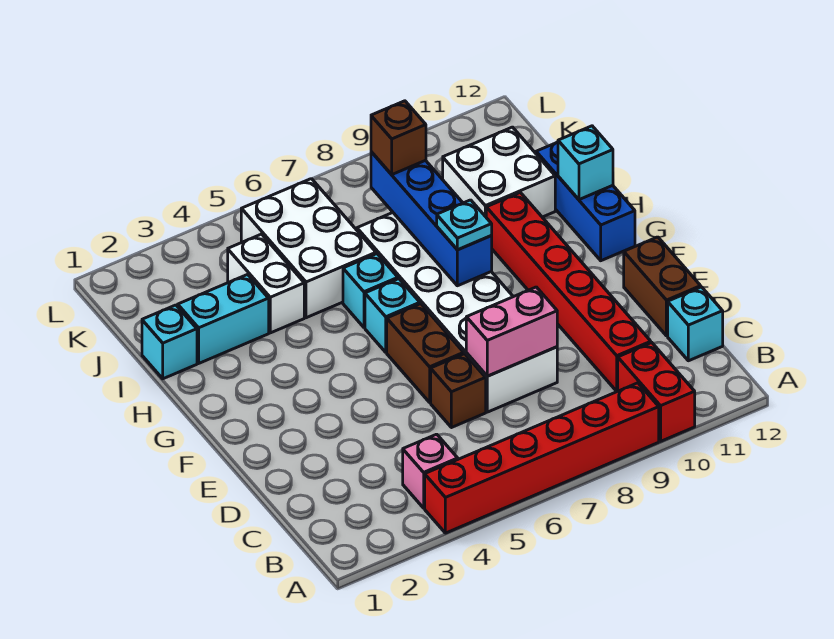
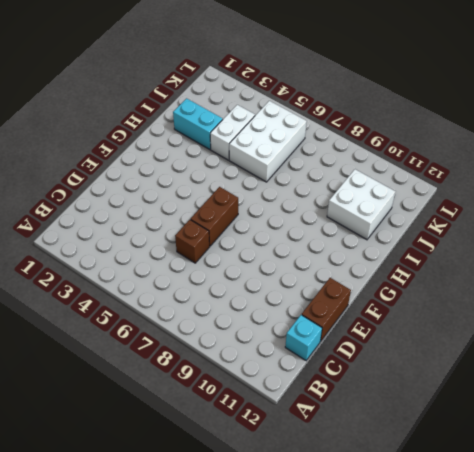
none -> red 1x6 brick [425,383,659,533]
none -> red 1x2 brick [618,343,695,441]
none -> pink 1x1 brick [403,434,458,508]

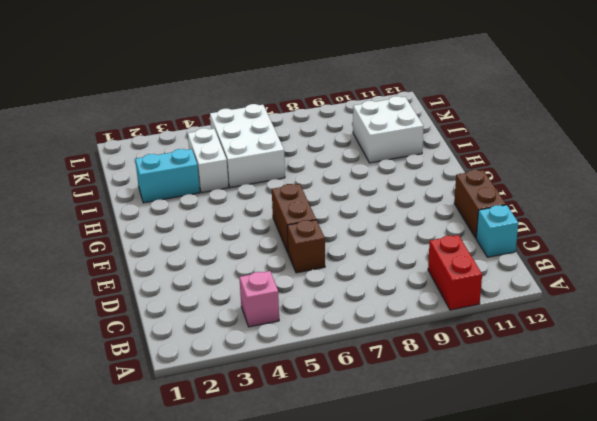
none -> red 1x6 brick [425,383,659,533]
none -> red 1x6 brick [486,193,651,391]
none -> white 2x6 brick [357,213,557,412]

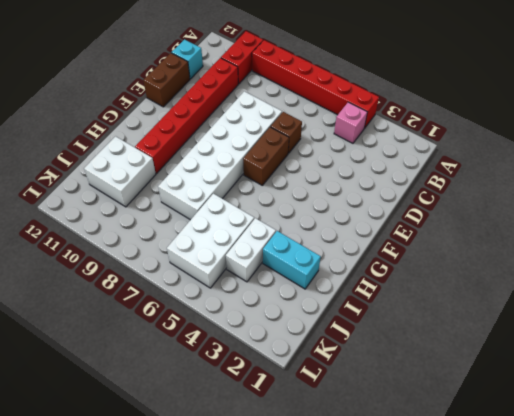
none -> cyan 1x1 brick [365,279,420,352]
none -> blue 1x3 brick [536,142,635,261]
none -> cyan 1x1 brick [343,254,398,327]

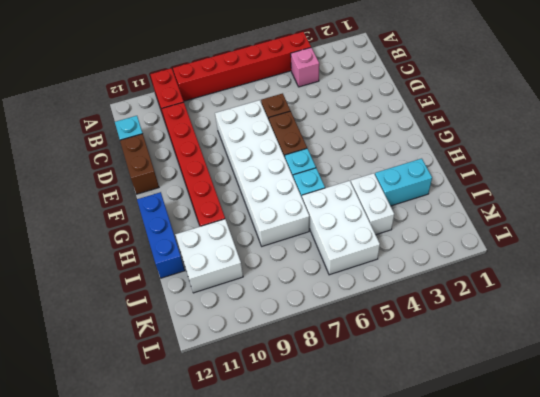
none -> cyan 1x1 brick [142,305,197,379]
none -> pink 1x2 brick [466,287,557,376]
none -> blue 1x4 brick [371,152,492,286]

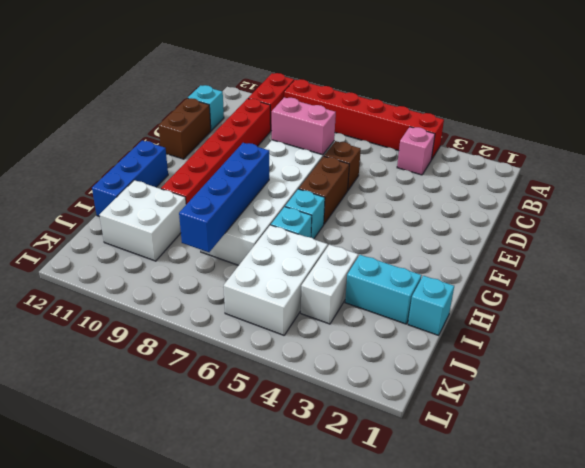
none -> cyan 1x1 brick [558,126,613,200]
none -> cyan 1x1 plate [437,200,492,250]
none -> brown 1x1 brick [371,101,426,175]

